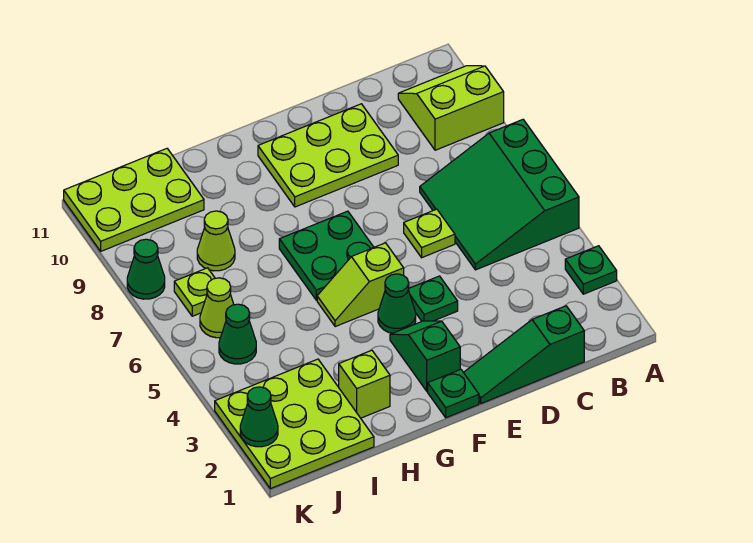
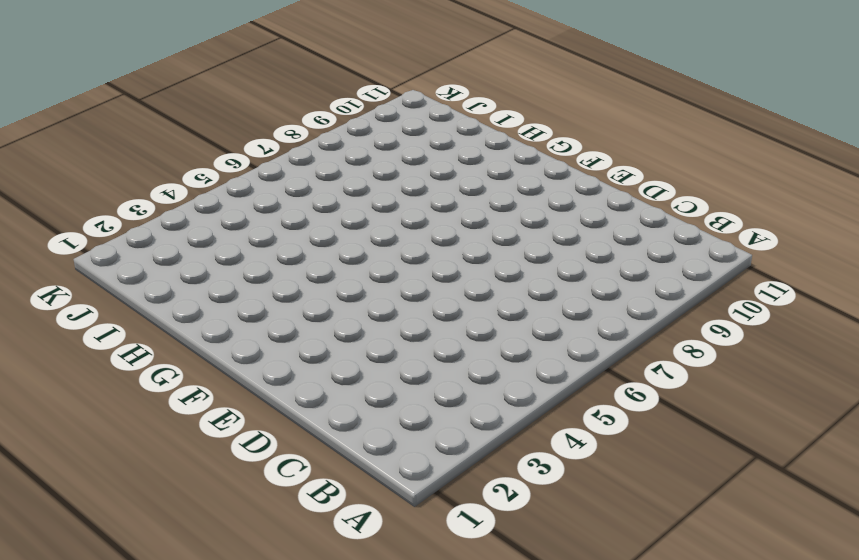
none -> green 1x1 plate [565,246,617,294]
none -> green 3x3 slope [420,120,579,270]
none -> lime 2x2 slope [398,66,504,150]

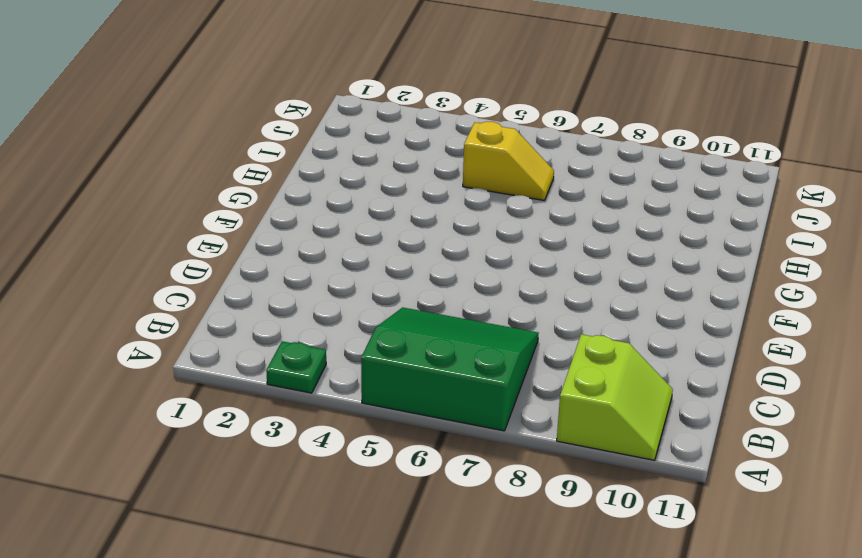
yellow 1x2 slope [463,122,554,200] -> none
none -> green 1x3 slope [463,306,584,403]
none -> lime 1x1 plate [404,209,455,258]
none -> lime 2x3 plate [258,104,398,207]

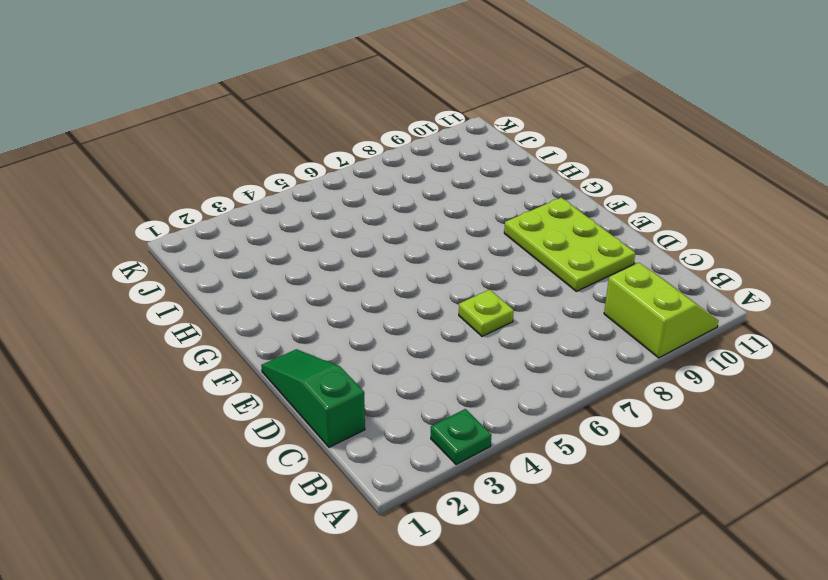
none -> green 3x3 slope [420,120,579,270]
none -> green 1x1 plate [408,276,458,321]
none -> green 1x1 plate [428,369,479,418]

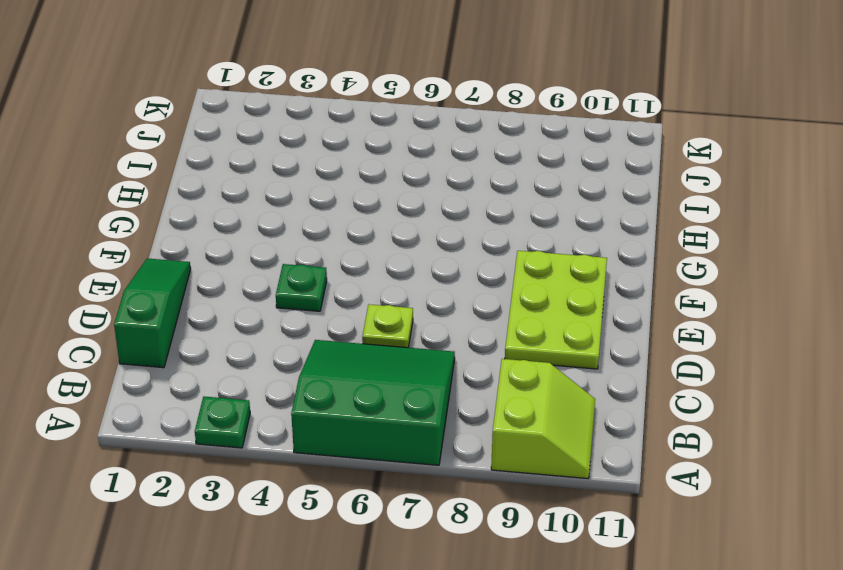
none -> green 1x1 plate [428,369,479,418]
none -> green 1x2 slope [390,321,460,391]
none -> green 1x1 cone [378,274,416,333]

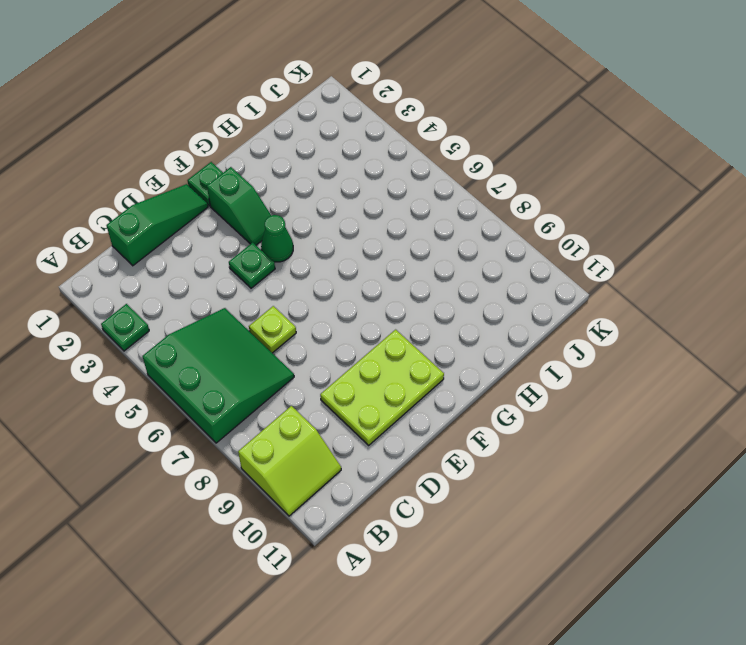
none -> lime 1x2 slope [317,243,404,327]
none -> green 2x2 plate [279,211,374,300]
none -> lime 1x1 brick [339,350,390,418]

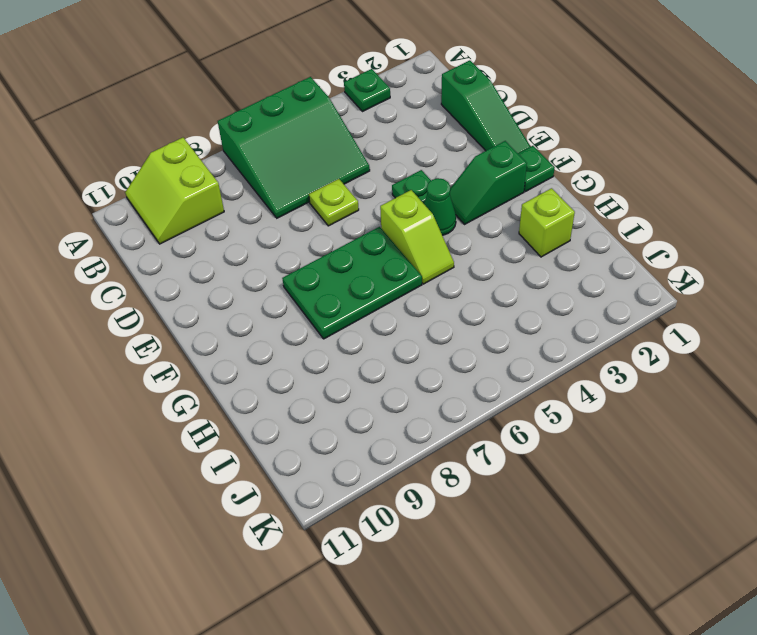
green 2x3 plate [282,227,422,339] -> green 2x2 plate [279,211,374,300]
none -> lime 2x3 plate [258,104,398,207]
none -> lime 3x3 plate [215,359,374,489]
none -> lime 1x1 cone [197,211,235,271]

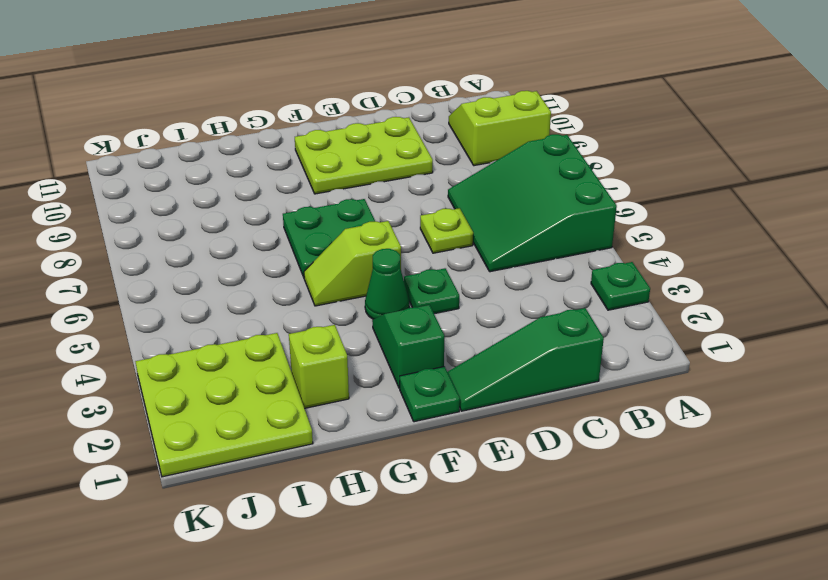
none -> lime 1x1 cone [197,211,235,271]
none -> lime 2x3 plate [64,149,204,251]
none -> green 1x1 cone [219,304,256,364]

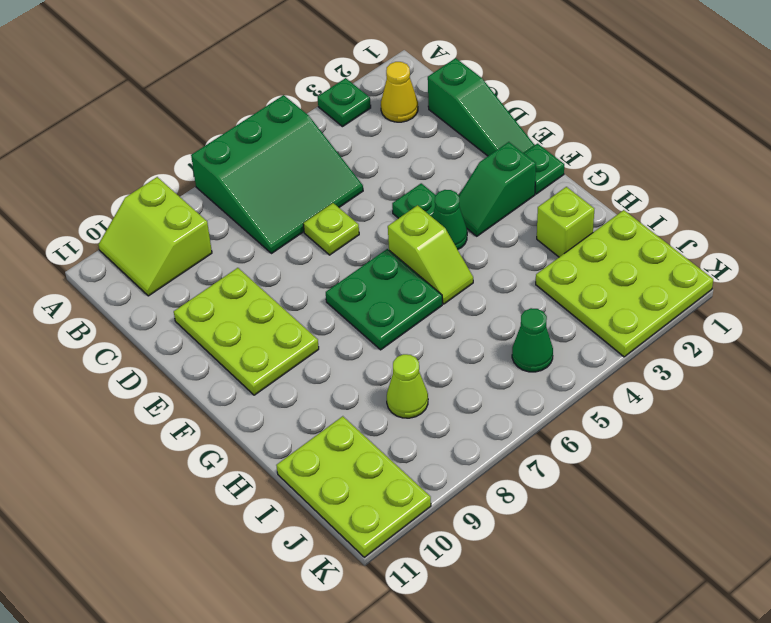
yellow 1x1 cone [381,62,418,122] -> none
none -> lime 1x1 cone [200,278,234,338]
none -> lime 1x1 plate [174,268,215,316]
none -> green 1x1 cone [127,239,165,299]

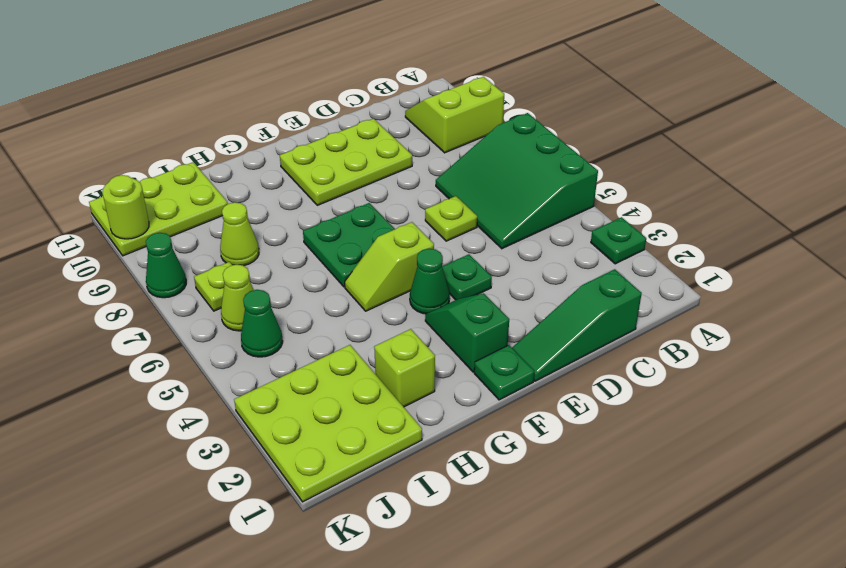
lime 1x1 round brick [102,175,149,239] -> none
none -> green 1x1 cone [240,387,278,447]

